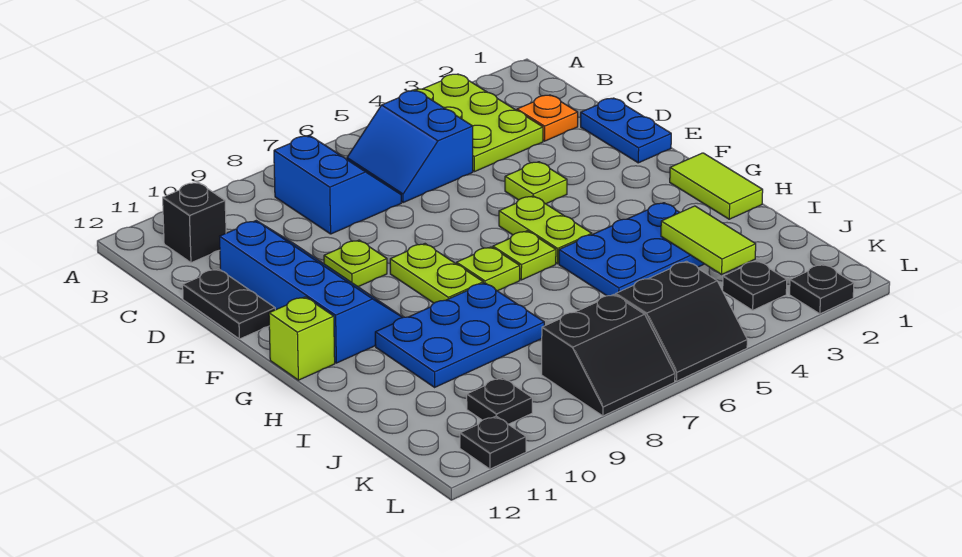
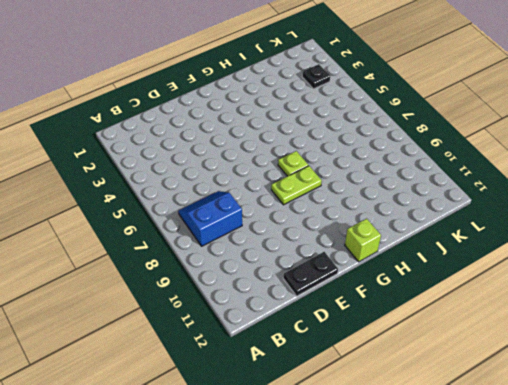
none -> lime 2x3 plate [412,74,543,172]
none -> blue 2x2 slope [347,90,473,202]
none -> black 1x1 brick [163,182,226,263]

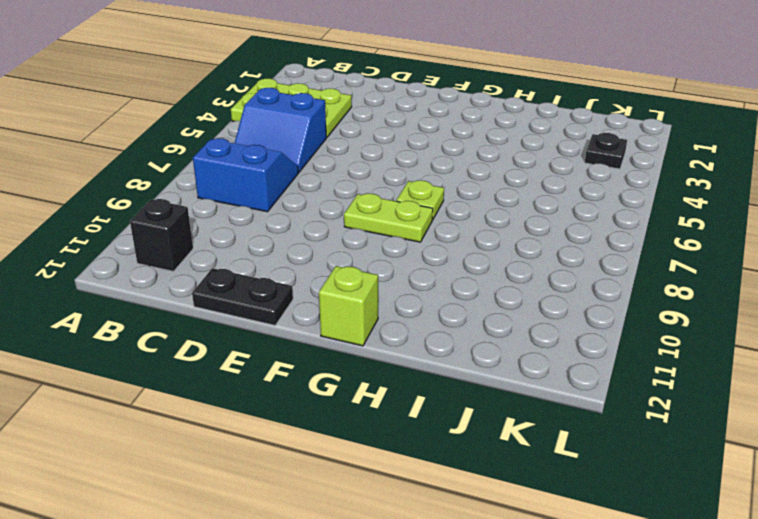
none -> orange 1x1 plate [517,95,578,141]
none -> blue 1x2 plate [581,98,671,163]
none -> blue 2x4 slope [220,221,403,363]

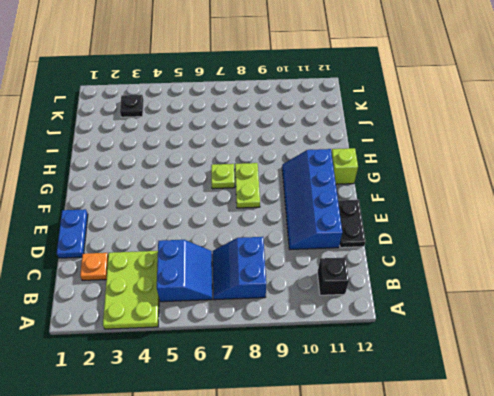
none -> lime 1x1 plate [505,162,567,204]
none -> lime 1x1 plate [324,240,387,287]
none -> lime 1x2 plate [499,196,592,264]

